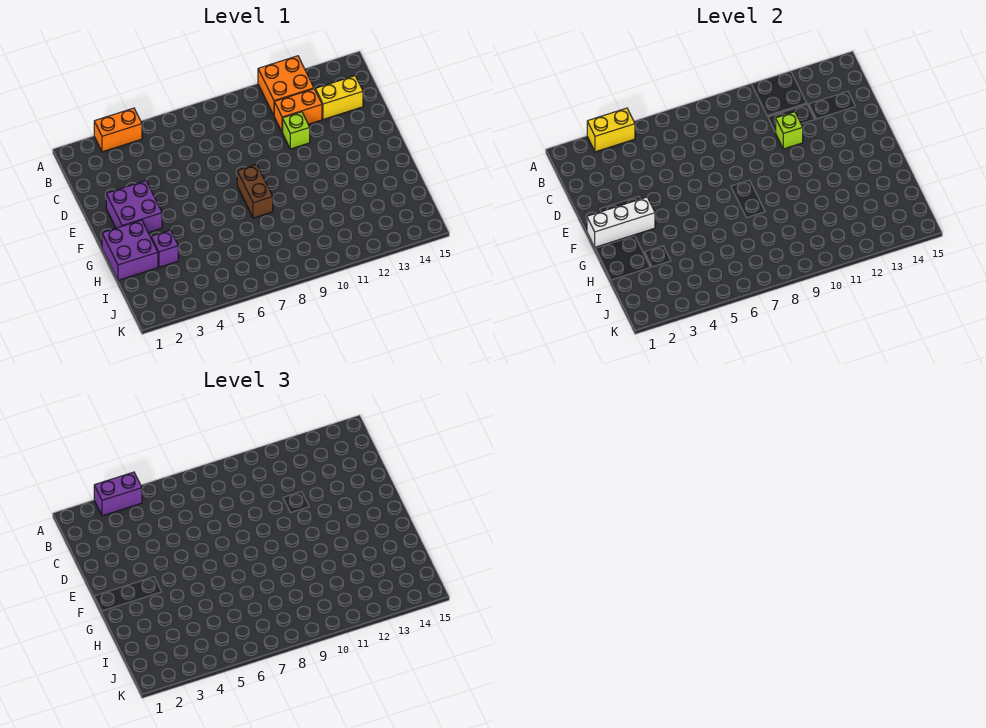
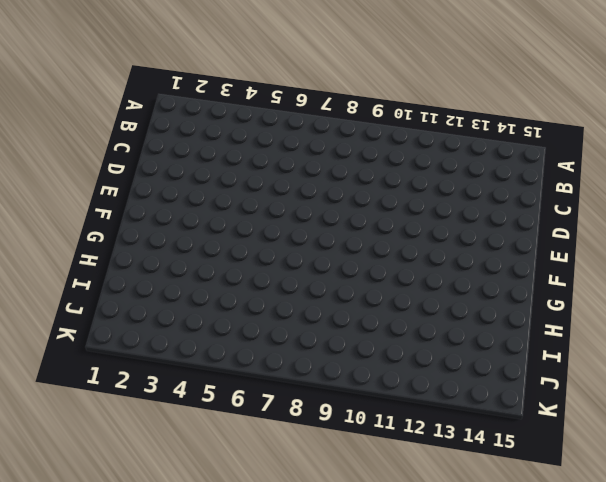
none -> orange 1x2 brick [94,108,142,152]
none -> orange 2x2 brick [258,56,314,115]
none -> orange 1x2 brick [274,89,322,133]

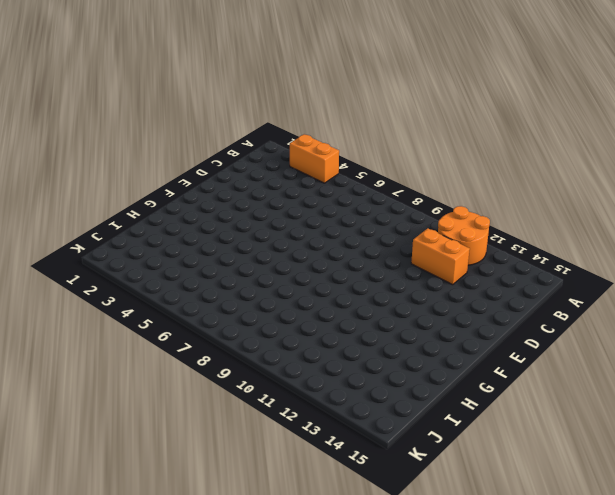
orange 2x2 round brick [438,206,490,265] -> orange 2x2 brick [258,56,314,115]
none -> yellow 1x2 brick [315,76,363,119]
none -> lime 1x1 brick [283,112,310,149]
none -> purple 2x2 brick [106,181,162,233]

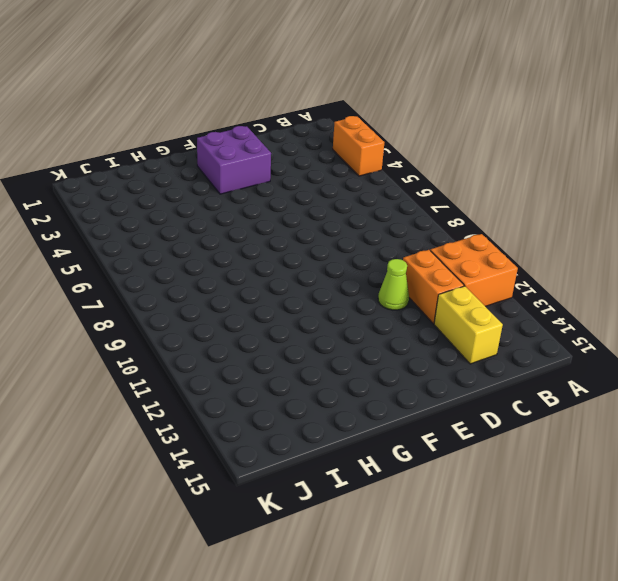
lime 1x1 cone [378,259,409,310] -> lime 1x1 brick [283,112,310,149]
none -> brown 1x2 brick [237,164,273,218]
none -> purple 2x2 brick [102,220,158,280]
none -> purple 1x1 brick [151,230,178,267]

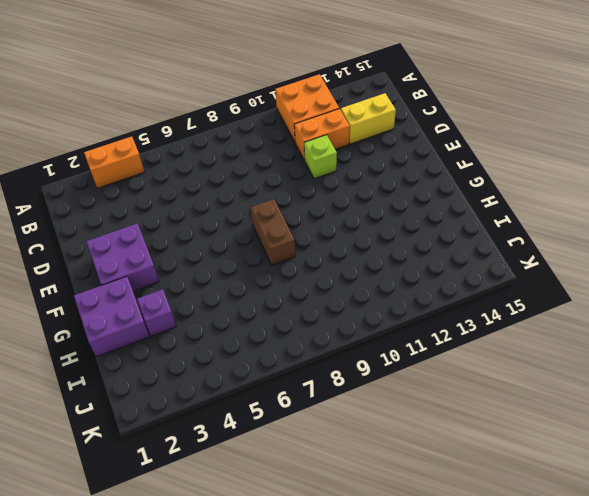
none -> yellow 1x2 brick [587,108,635,152]
none -> lime 1x1 brick [776,112,803,149]
none -> white 1x3 brick [587,197,655,247]

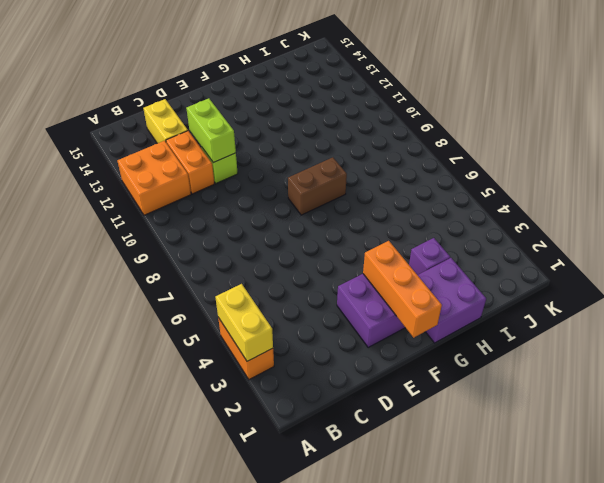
lime 1x2 brick [186,98,236,163] -> lime 1x1 brick [776,112,803,149]
orange 1x3 brick [363,241,442,338] -> white 1x3 brick [587,197,655,247]
none -> purple 1x2 brick [94,472,142,516]

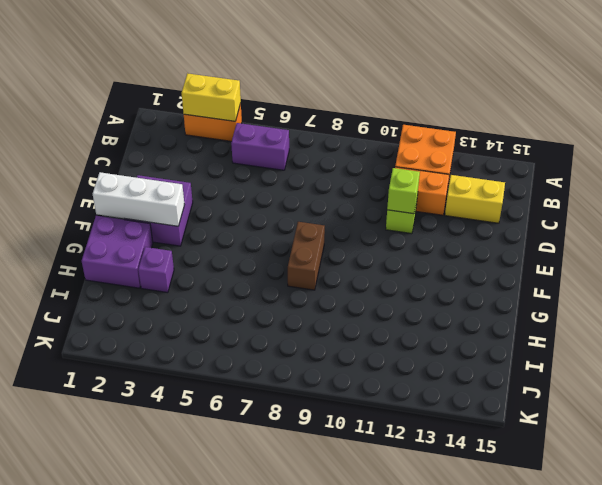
purple 1x2 brick [231,123,289,170] -> purple 1x2 brick moved to [94,472,142,516]

